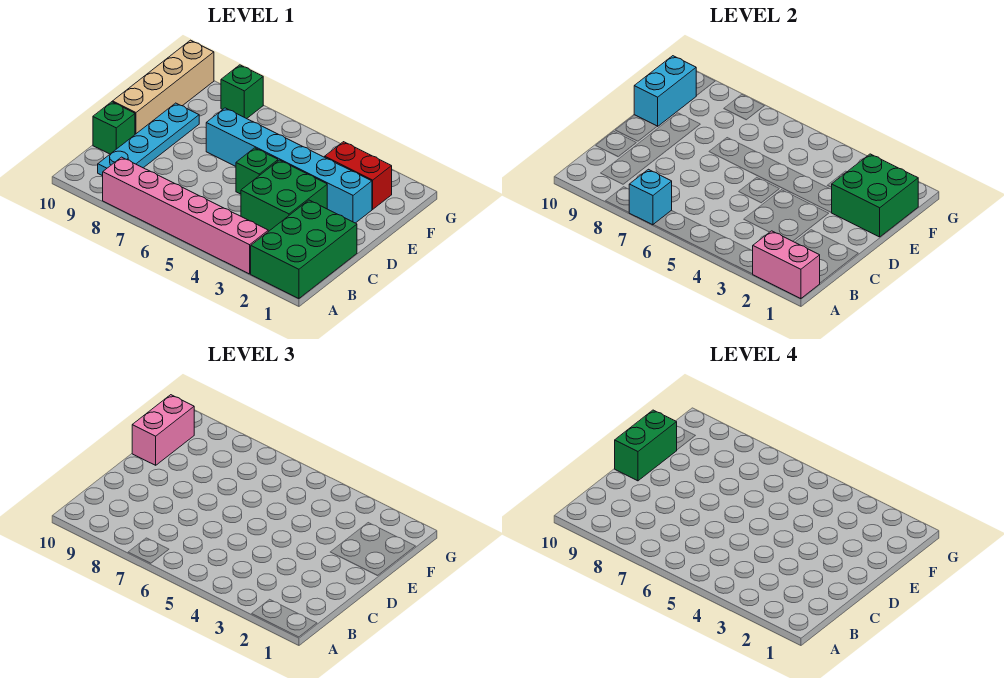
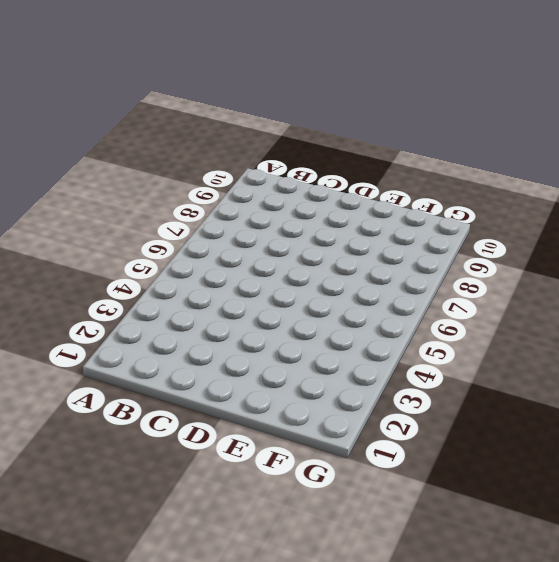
none -> green 2x3 brick [251,200,357,299]
none -> pink 1x6 brick [103,157,268,274]
none -> cyan 1x4 plate [98,103,199,176]

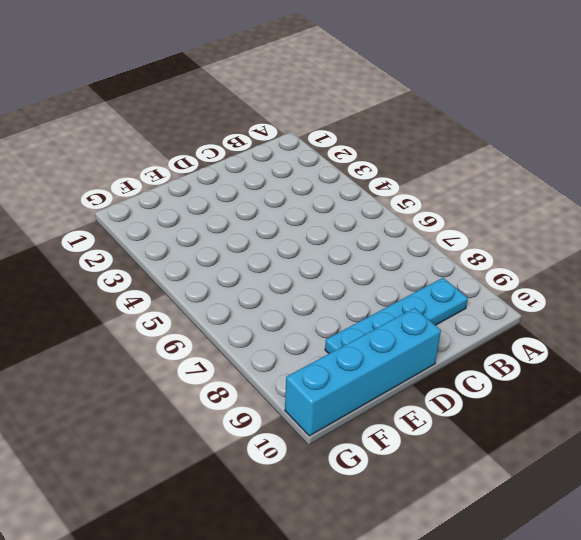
cyan 1x4 brick [285,308,441,436] -> tan 1x4 brick [113,40,214,134]
none -> green 2x3 brick [251,200,357,299]
none -> pink 1x6 brick [103,157,268,274]
none -> green 2x2 brick [241,160,327,232]

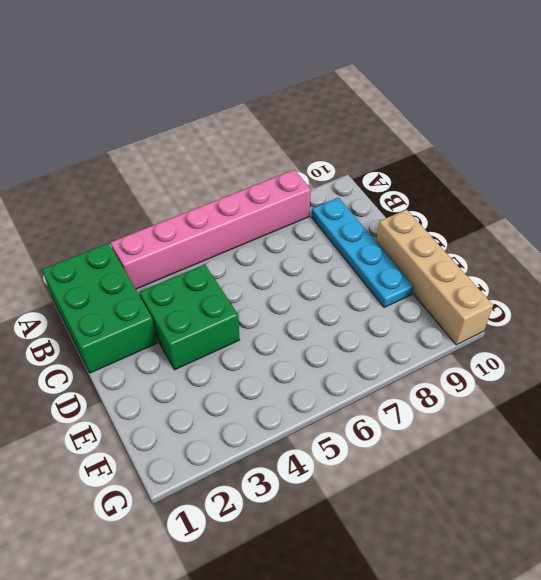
none -> green 1x1 brick [93,102,135,154]
none -> green 1x1 brick [236,148,278,194]
none -> cyan 1x6 brick [206,108,372,223]

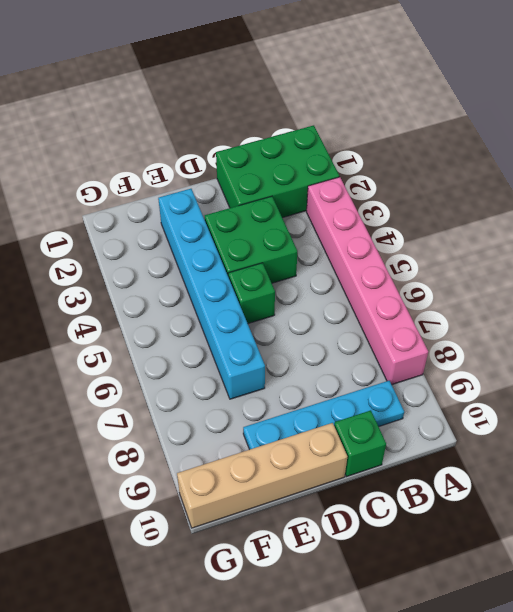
none -> red 1x2 brick [325,142,392,209]
none -> green 1x1 brick [221,65,263,119]
none -> pink 1x2 brick [753,231,820,299]

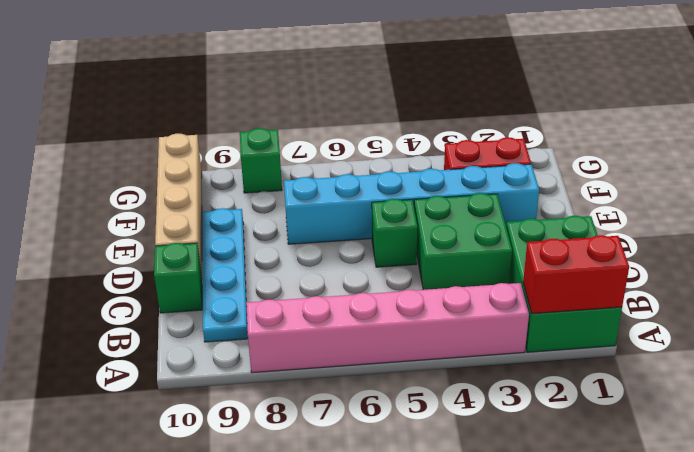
red 1x2 brick [523,235,629,314] -> pink 1x2 brick [753,231,820,299]
none -> cyan 1x1 brick [629,169,672,225]
none -> green 2x2 brick [831,154,918,237]
none -> cyan 1x2 brick [634,56,696,126]

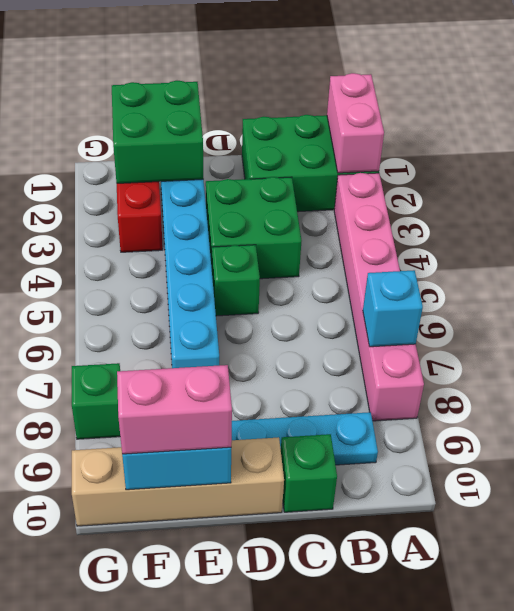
none -> green 1x2 brick [615,410,677,481]

